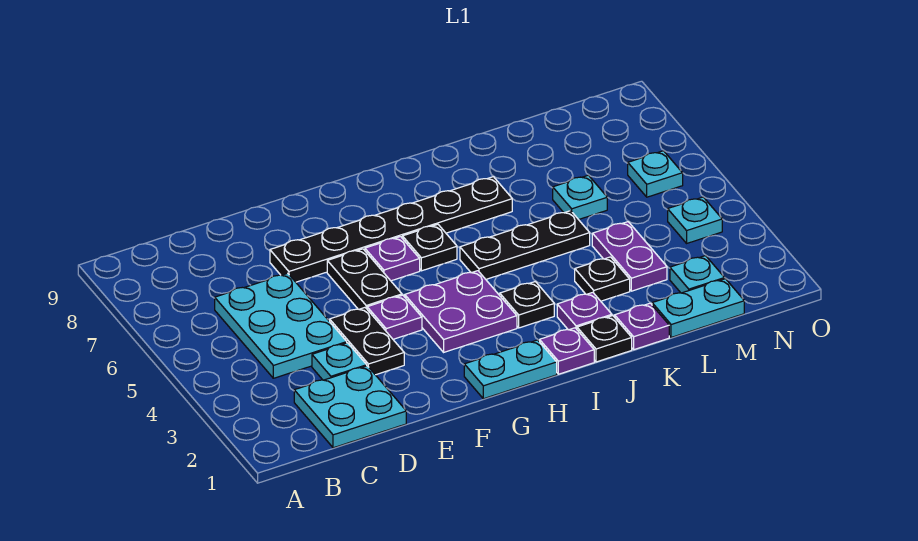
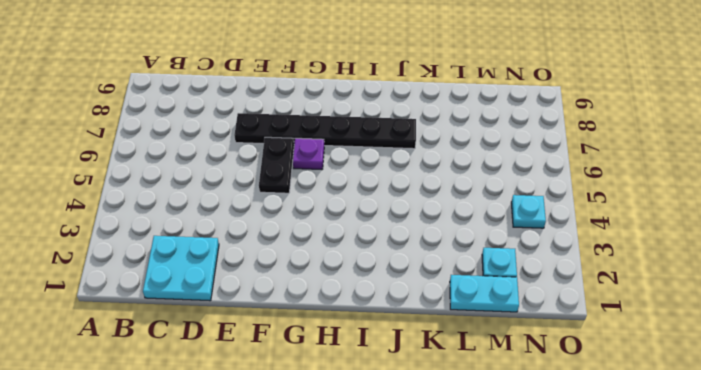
none -> cyan 2x3 plate [215,273,347,378]
none -> cyan 1x1 plate [312,343,367,380]
none -> black 1x2 plate [330,308,404,375]

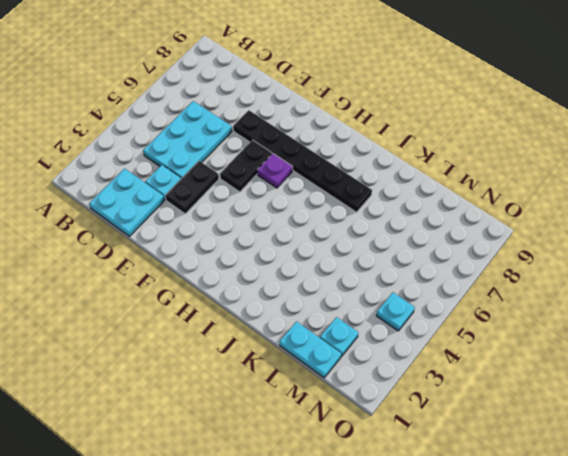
none -> purple 1x1 plate [367,295,422,339]
none -> cyan 1x2 plate [464,340,557,399]
none -> purple 2x2 plate [405,271,517,352]

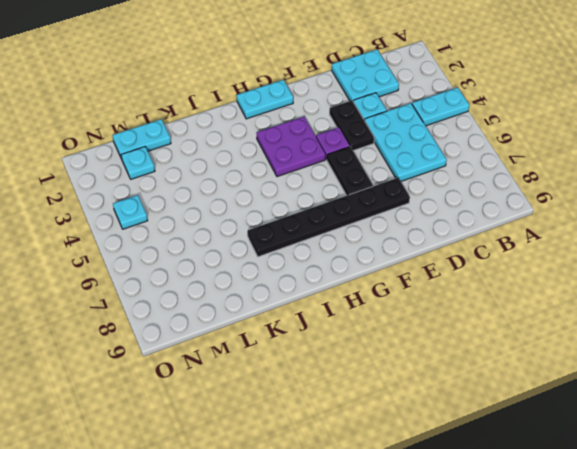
cyan 1x2 plate [412,87,469,126] -> none
none -> purple 1x1 plate [365,237,420,281]
none -> black 1x1 plate [402,224,457,271]
none -> purple 1x1 plate [540,328,594,374]

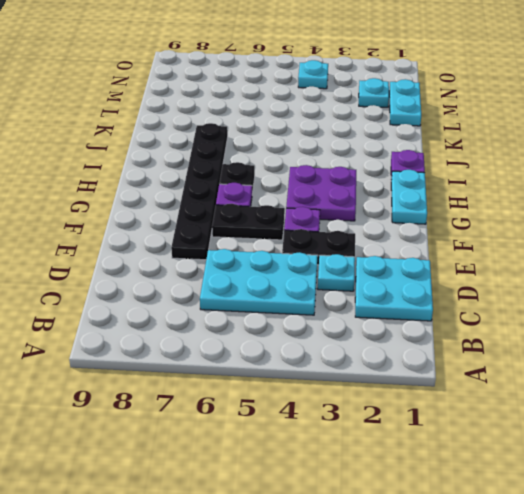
none -> black 1x1 plate [500,282,554,328]
none -> black 1x3 plate [460,211,590,279]
none -> black 1x1 plate [577,316,632,362]

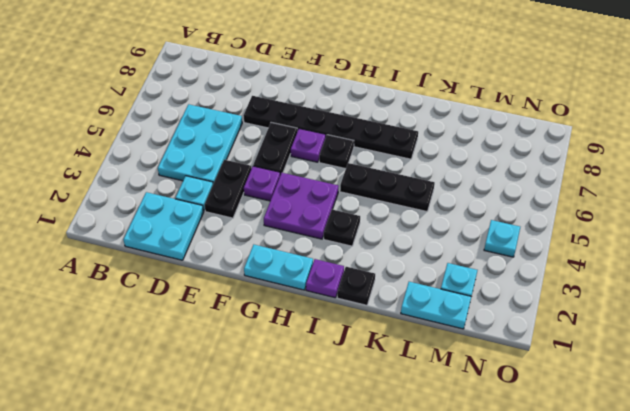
none -> purple 1x1 plate [557,292,612,330]
none -> purple 1x1 plate [615,303,669,350]
none -> black 1x1 plate [575,257,630,301]

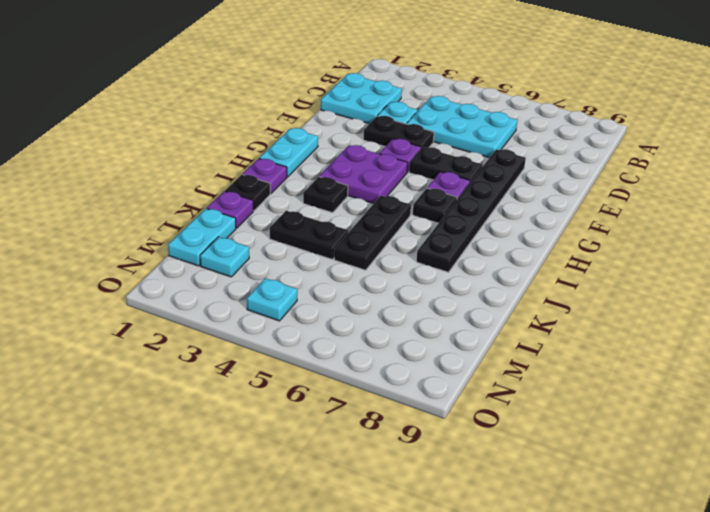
black 1x2 plate [270,211,349,259] -> black 1x1 plate [575,257,630,301]
none -> purple 1x1 plate [557,292,612,330]
none -> purple 1x2 plate [592,222,667,291]
none -> cyan 1x1 plate [553,175,607,220]

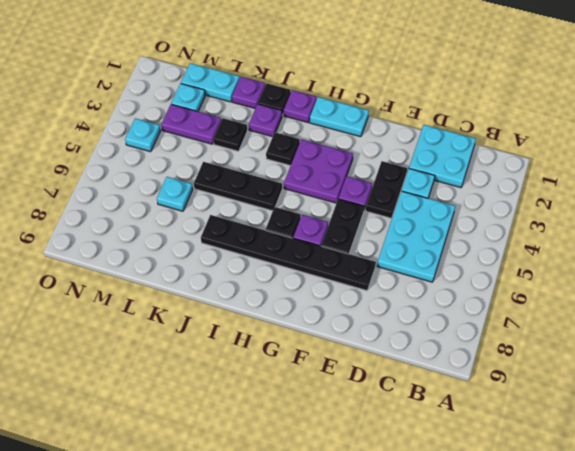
purple 1x2 plate [161,104,221,144] -> purple 1x2 plate turned to [592,222,667,291]
none -> cyan 1x1 plate [628,151,683,197]

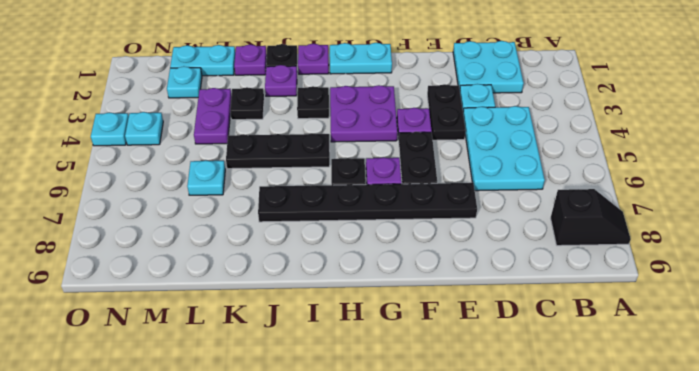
black 1x2 slope [551,189,631,246] -> none
cyan 1x1 plate [91,113,129,146] -> cyan 1x1 plate moved to [628,151,683,197]

